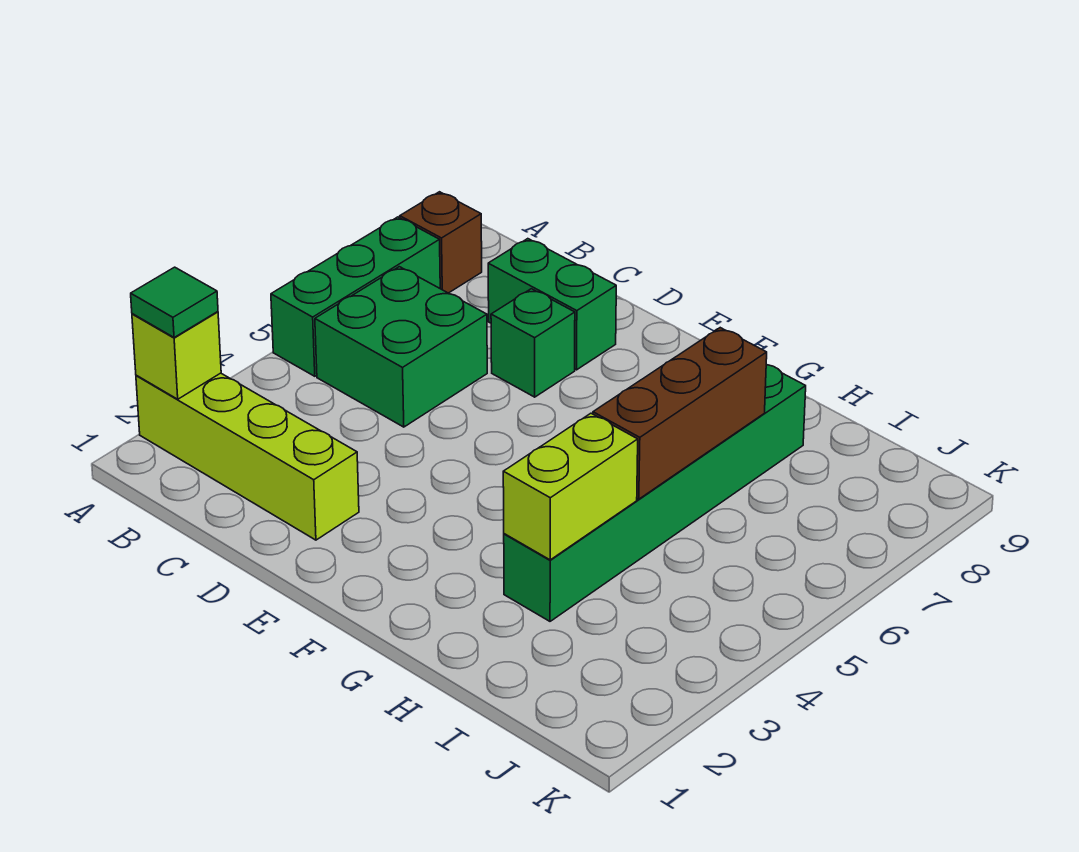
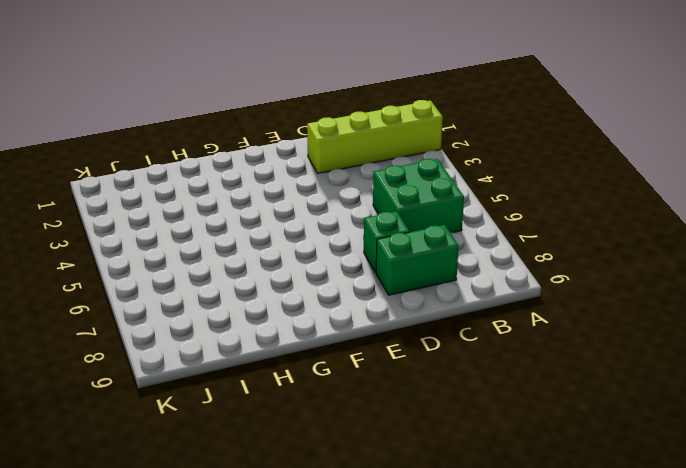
none -> green 1x3 brick [271,217,440,376]
none -> brown 1x1 brick [400,192,482,293]

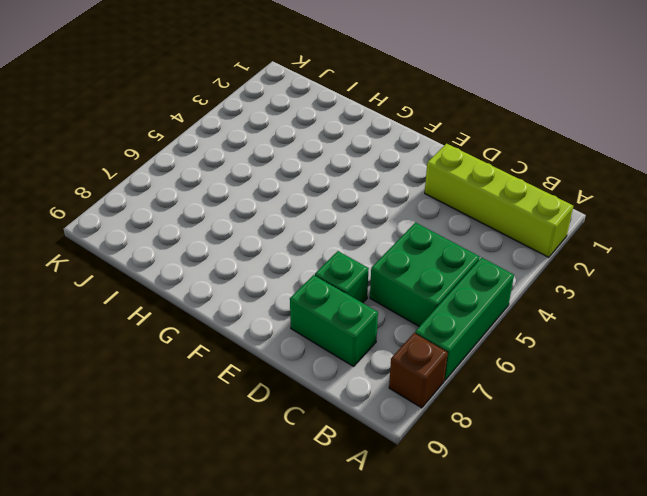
none -> green 1x6 brick [504,365,806,621]
none -> lime 1x1 brick [132,312,221,399]

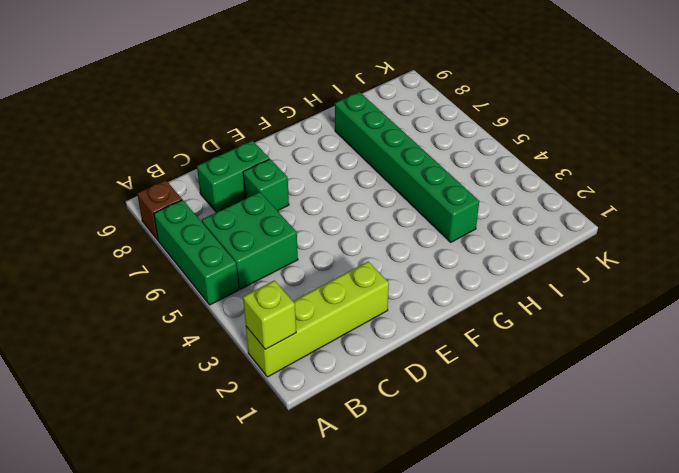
none -> lime 1x2 brick [503,413,638,560]
none -> brown 1x3 brick [593,328,767,499]

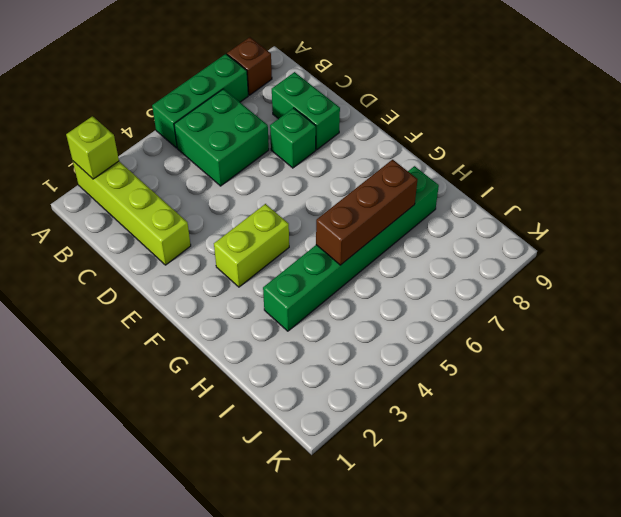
lime 1x2 brick [214,204,289,287] -> lime 1x2 brick moved to [503,413,638,560]
none -> green 1x1 tile [131,267,218,338]

